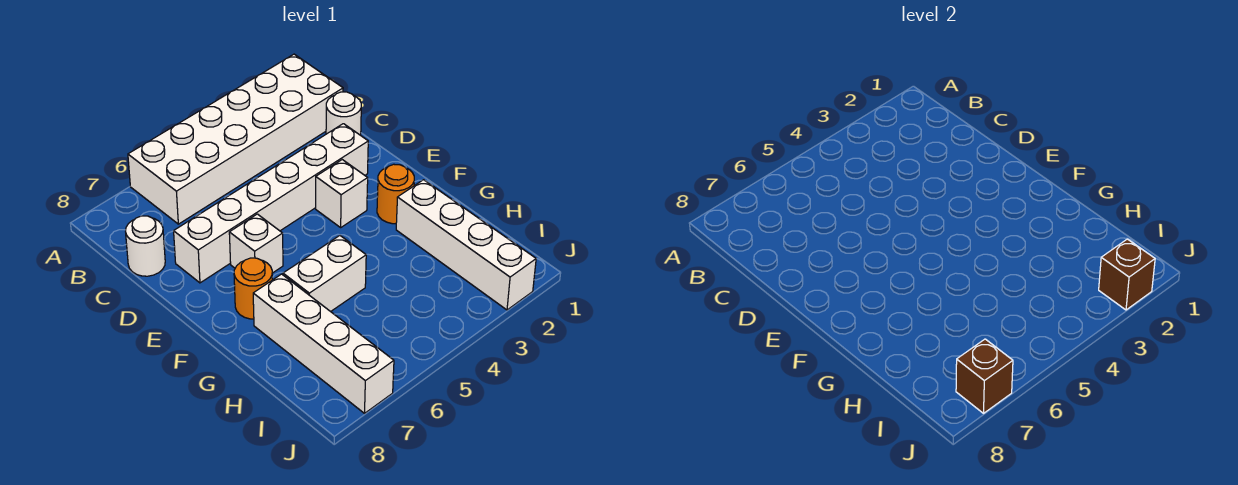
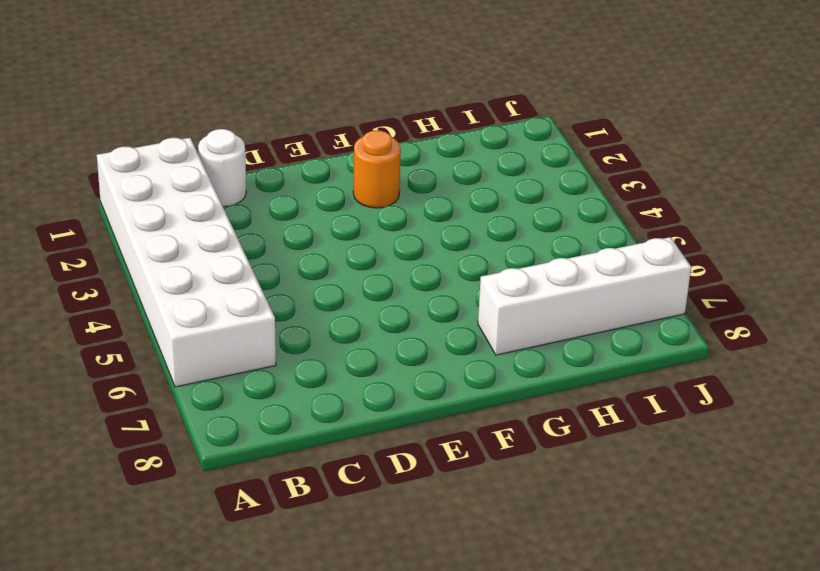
none -> white 1x1 round brick [126,216,165,276]
none -> white 1x6 brick [174,124,368,283]
none -> white 1x1 brick [316,160,368,227]

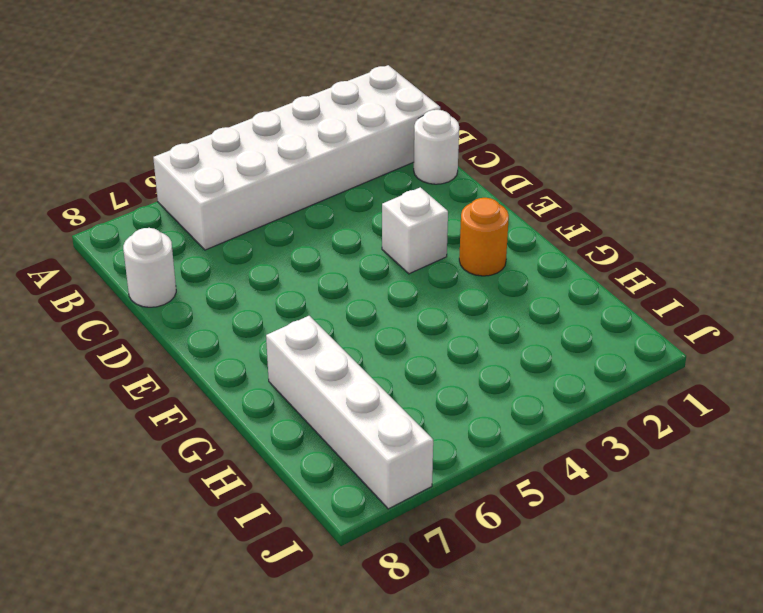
none -> white 1x6 brick [174,124,368,283]
none -> white 1x1 brick [229,214,283,273]
none -> orange 1x1 round brick [234,258,272,319]

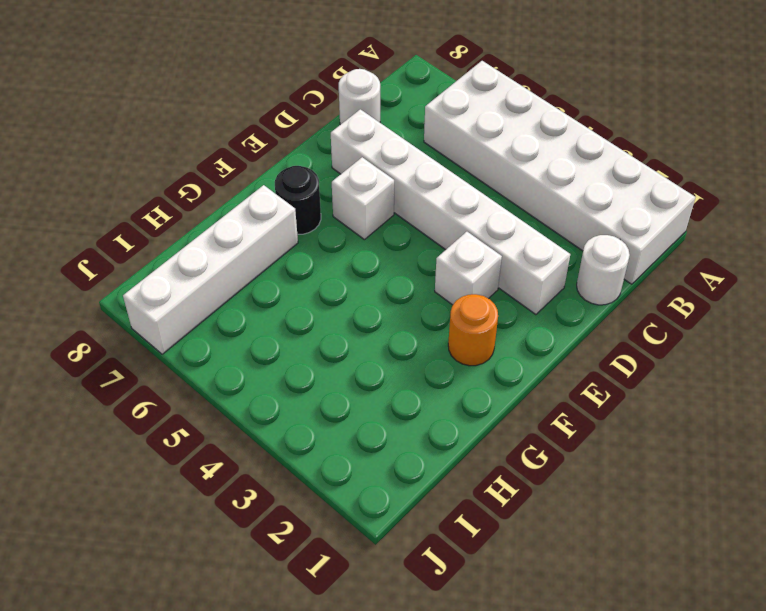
black 1x1 round brick [275,166,321,234] -> orange 1x1 round brick [234,258,272,319]
none -> white 1x4 brick [396,180,536,310]
none -> white 1x2 brick [283,236,366,312]
none -> brown 1x1 brick [1099,239,1155,310]

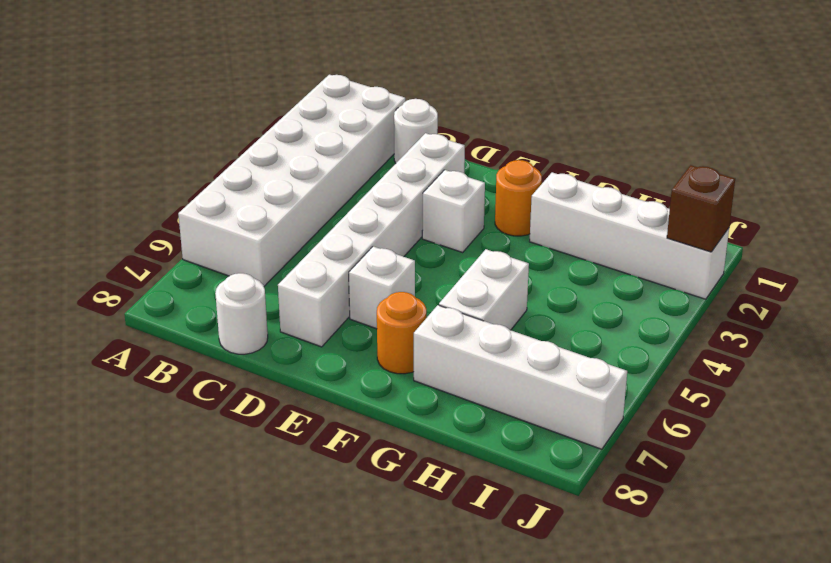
none -> brown 1x1 brick [956,339,1013,413]

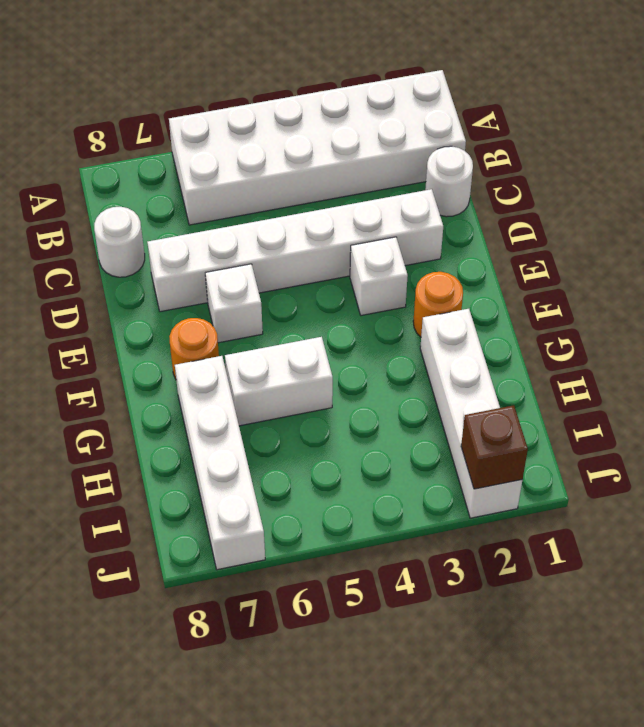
none -> brown 1x1 brick [956,339,1013,413]

